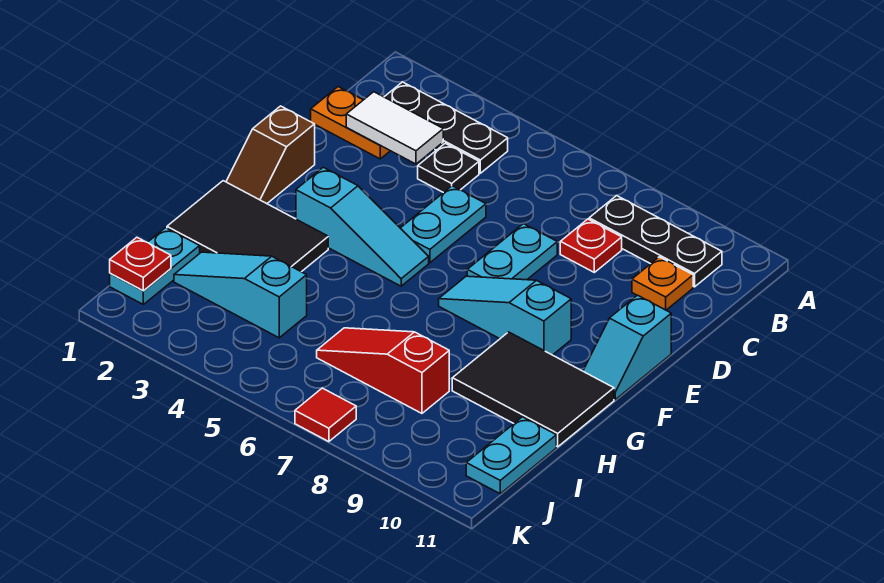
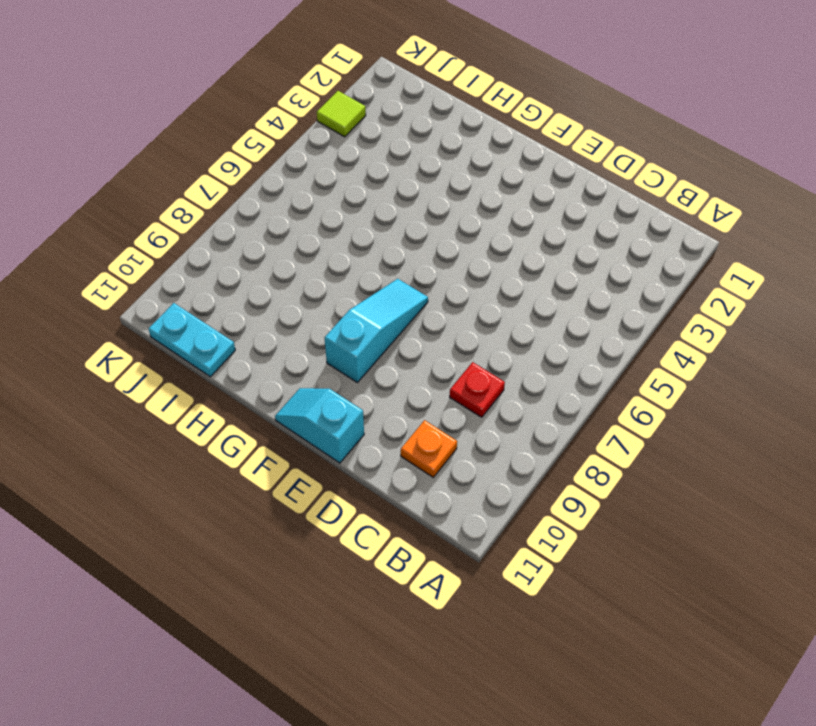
lime 1x1 tile [317,91,366,137] -> none
none -> black 1x3 plate [385,82,508,173]
none -> black 1x3 plate [589,196,722,287]
none -> orange 1x2 plate [310,87,390,159]

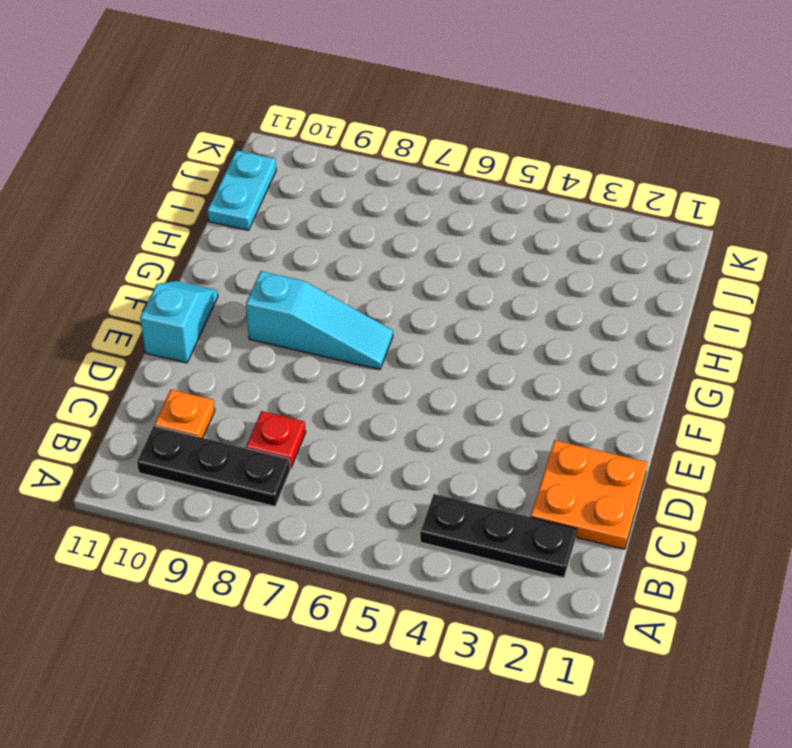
orange 2x2 plate [531,440,648,549] -> orange 1x2 plate [310,87,390,159]
none -> black 1x1 plate [418,143,479,193]
none -> cyan 1x2 plate [401,186,486,263]
none -> cyan 1x2 plate [467,224,557,280]

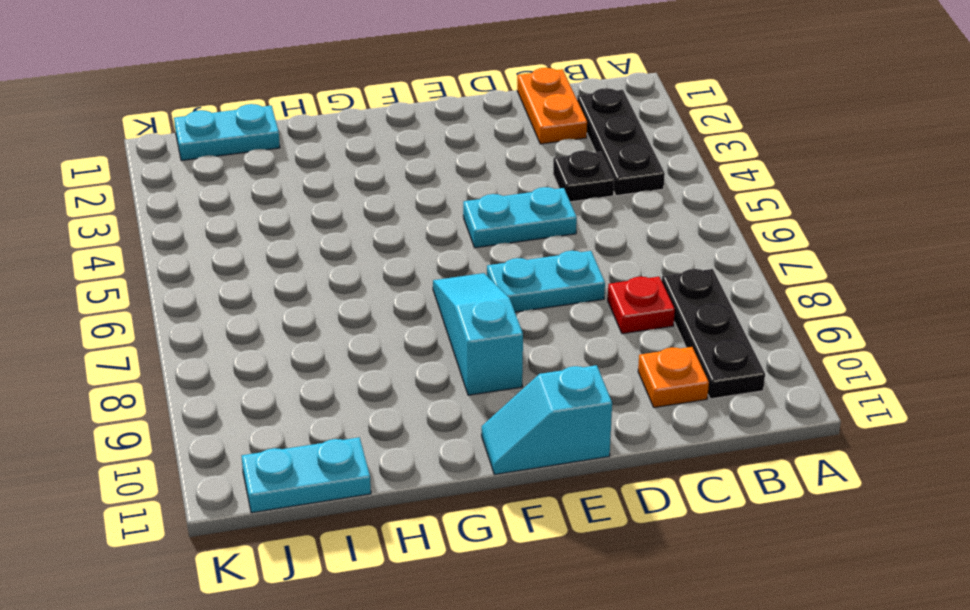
none -> brown 1x2 slope [226,106,315,204]
none -> cyan 1x3 slope [296,167,429,286]
none -> black 2x3 tile [167,181,328,272]

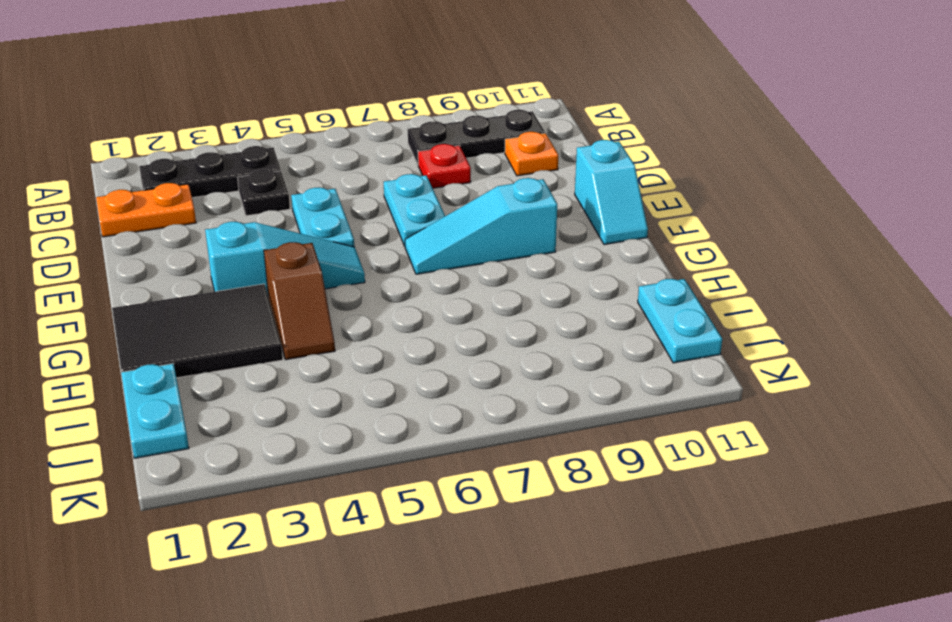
brown 1x2 slope [264,242,335,360] -> brown 1x2 slope moved to [226,106,315,204]
none -> black 2x3 tile [452,332,614,447]
none -> cyan 1x3 slope [174,252,307,338]
none -> red 1x3 slope [317,328,449,413]

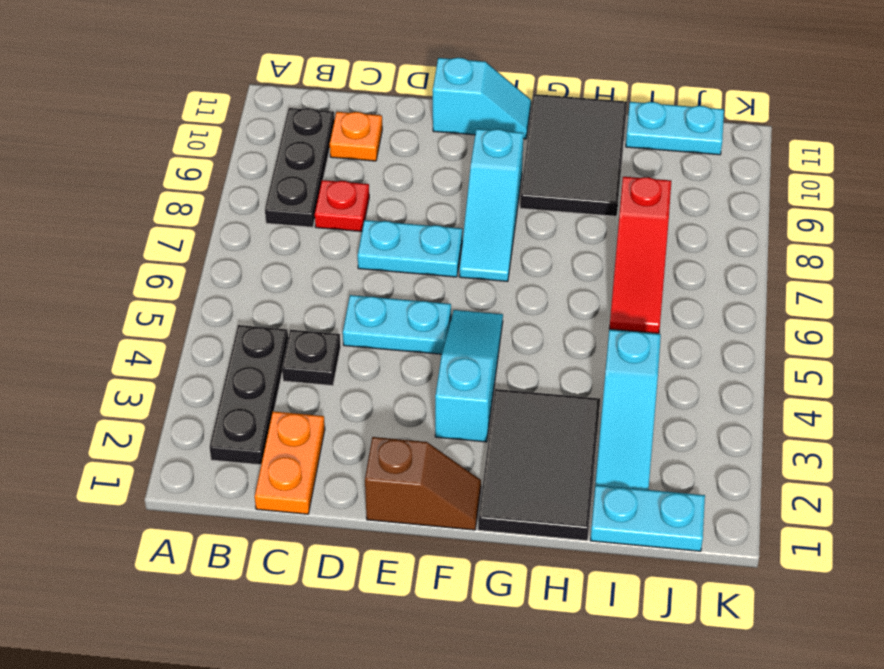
none -> red 1x1 tile [295,388,356,442]
none -> white 1x2 tile [346,92,443,164]
none -> red 1x1 plate [110,237,171,291]

